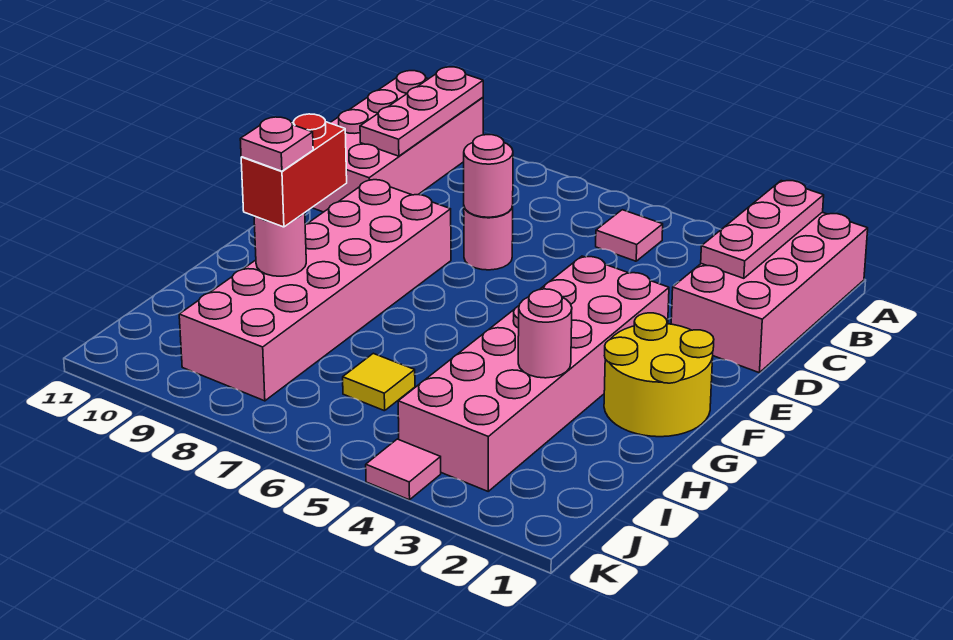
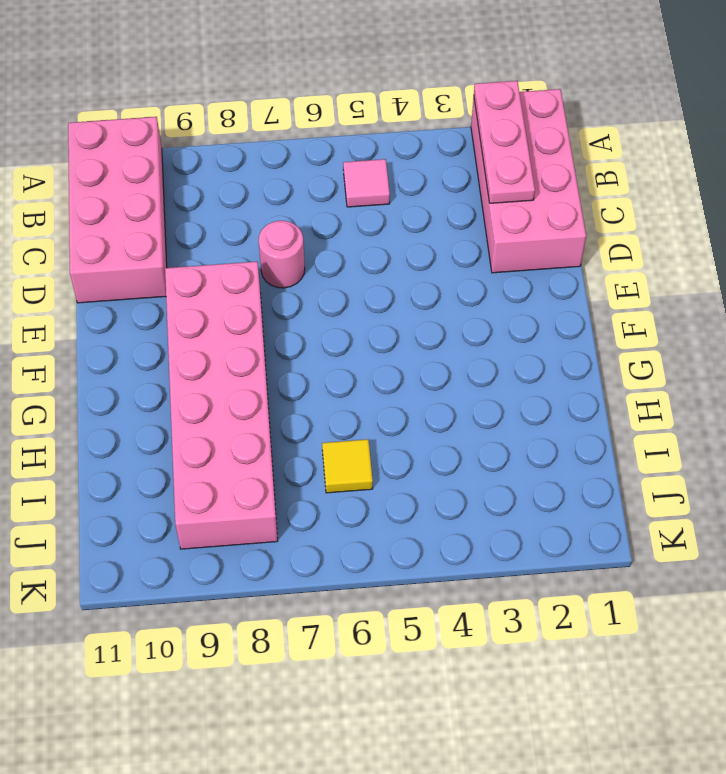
none -> pink 2x6 brick [398,256,669,491]
none -> yellow 2x2 round brick [604,313,714,437]
none -> pink 1x1 tile [366,439,441,500]

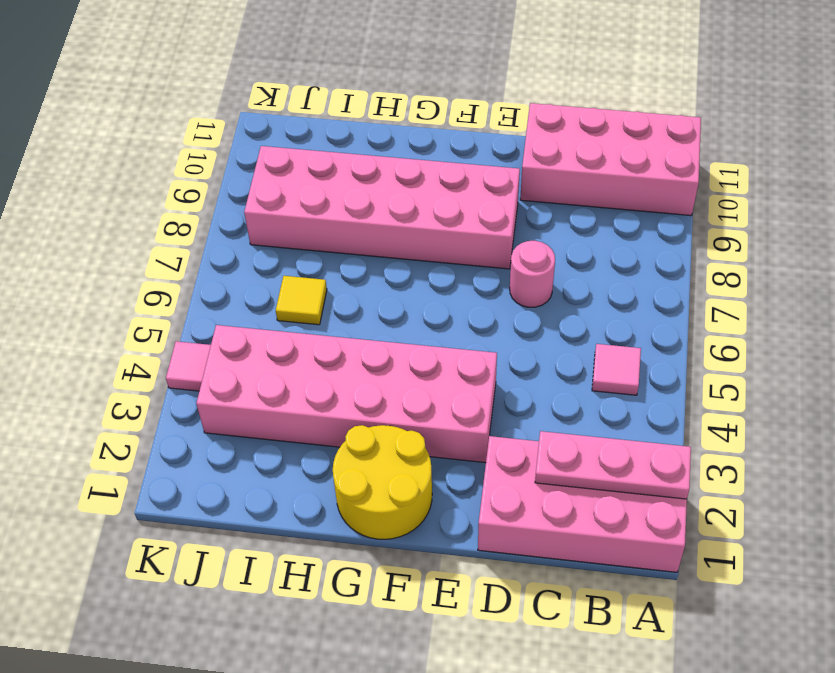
none -> pink 1x3 plate [360,67,483,156]
none -> pink 1x1 round brick [464,135,513,217]
none -> pink 1x1 round brick [518,289,572,378]

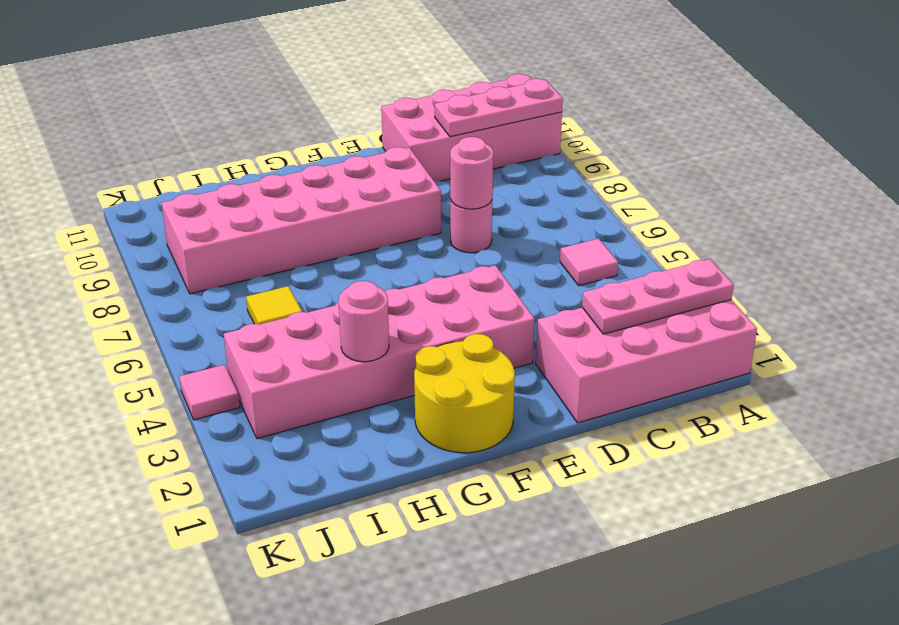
none -> pink 1x1 round brick [254,213,306,276]
none -> red 1x2 brick [241,114,347,227]
none -> pink 1x1 plate [240,117,313,171]

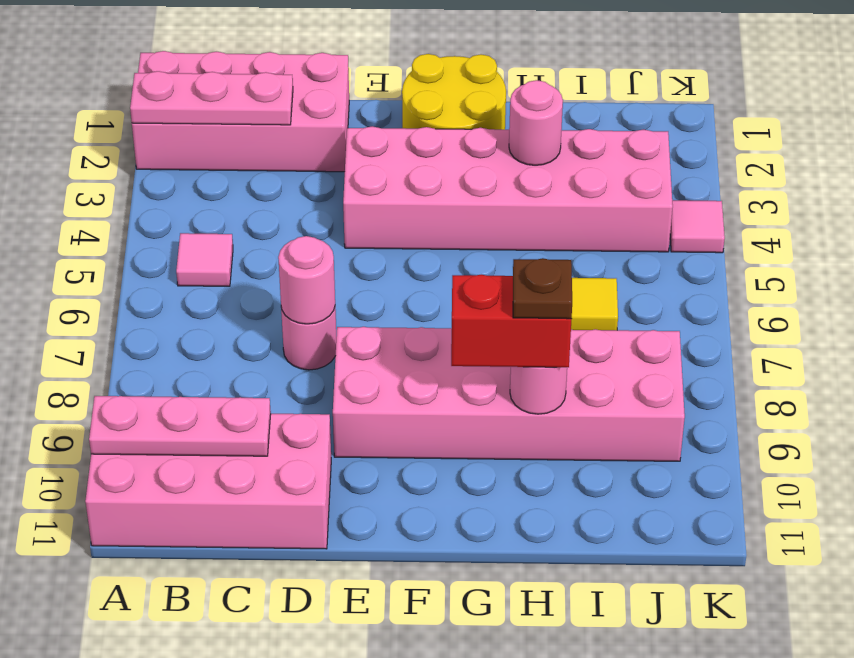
brown 1x1 plate [513,258,572,319] -> pink 1x1 plate [240,117,313,171]

